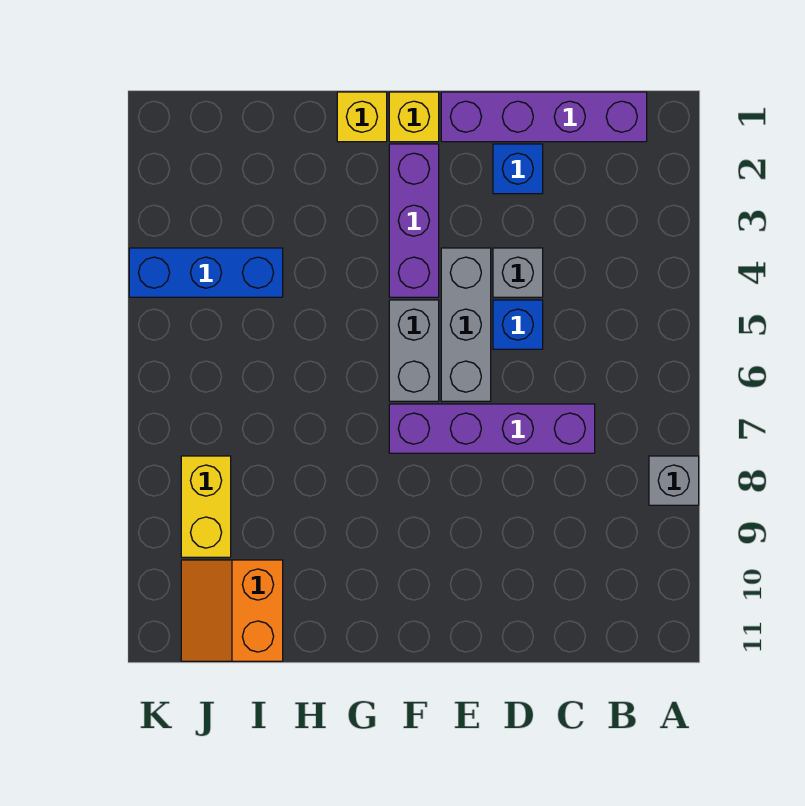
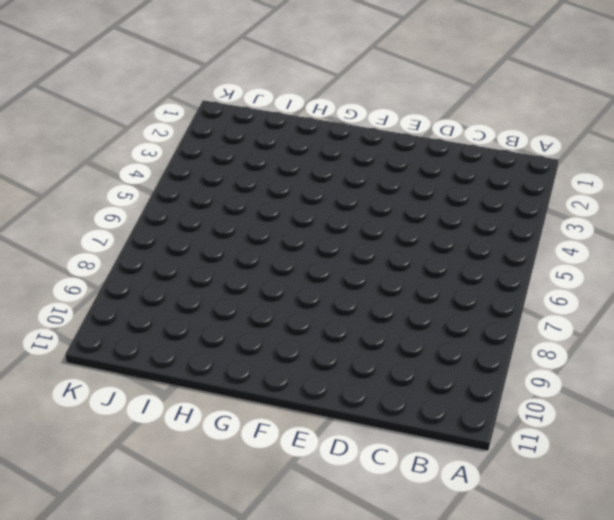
none -> grey 1x1 brick [649,456,699,505]
none -> purple 1x4 brick [441,92,647,142]
none -> purple 1x4 brick [389,404,595,453]

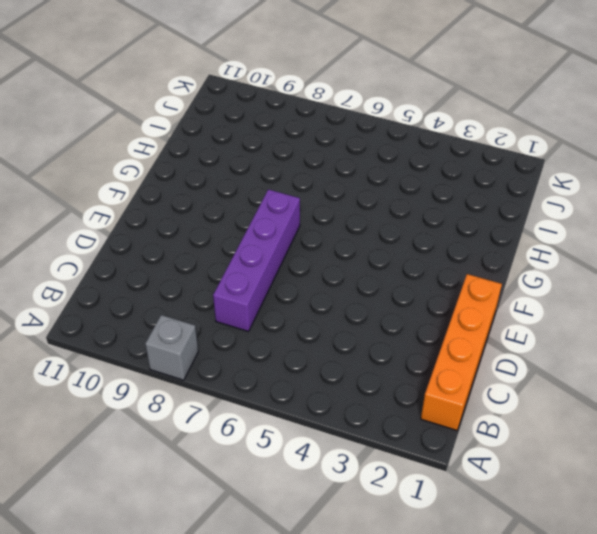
orange 1x4 brick [421,274,502,430] -> purple 1x4 brick [441,92,647,142]
none -> blue 1x1 brick [493,144,543,194]
none -> grey 1x1 brick [493,248,543,297]
none -> blue 1x1 brick [493,300,543,349]

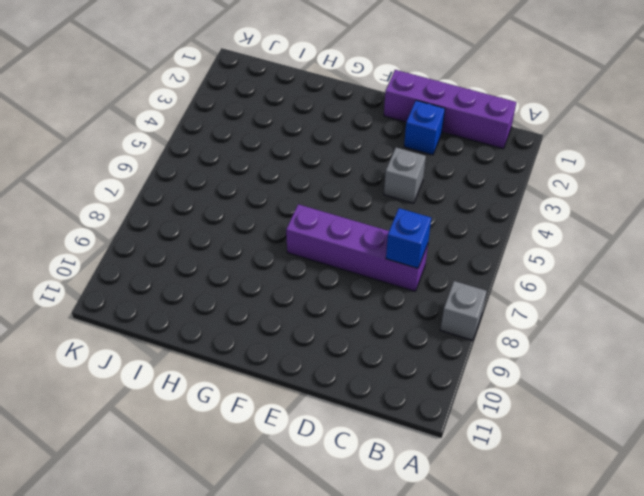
blue 1x1 brick [386,208,431,268] -> blue 1x1 brick moved to [493,300,543,349]
none -> grey 1x3 brick [441,248,491,401]
none -> yellow 1x1 brick [389,92,439,142]
none -> purple 1x3 brick [389,144,439,297]

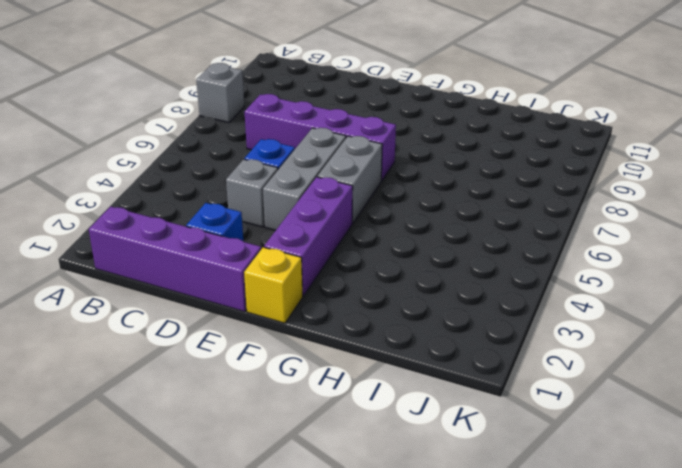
none -> yellow 1x1 brick [337,92,387,142]
none -> blue 1x3 brick [129,248,283,297]
none -> orange 2x2 slope [181,560,283,661]

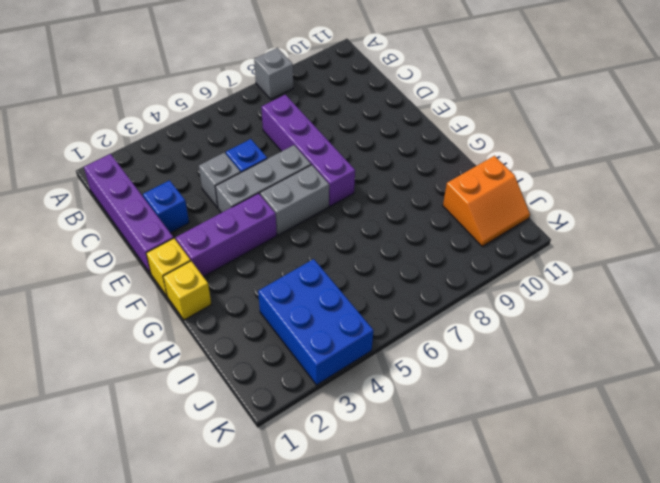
blue 2x3 brick [258,259,374,385] -> blue 1x3 brick [129,248,283,297]
none -> yellow 1x2 brick [181,456,231,557]

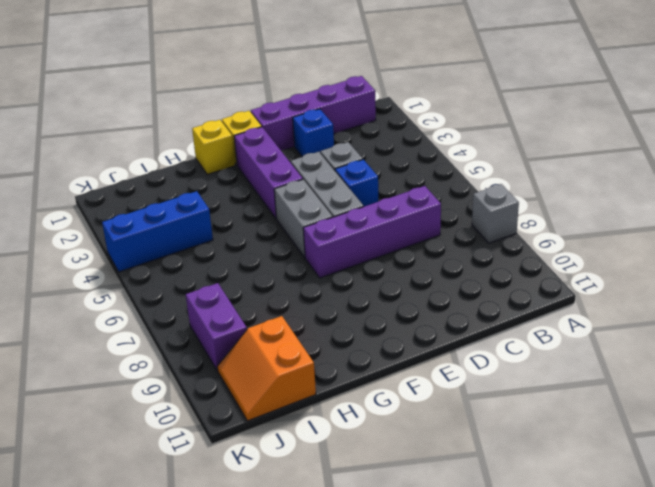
purple 1x2 brick [186,283,247,371] -> yellow 1x2 brick [181,456,231,557]

